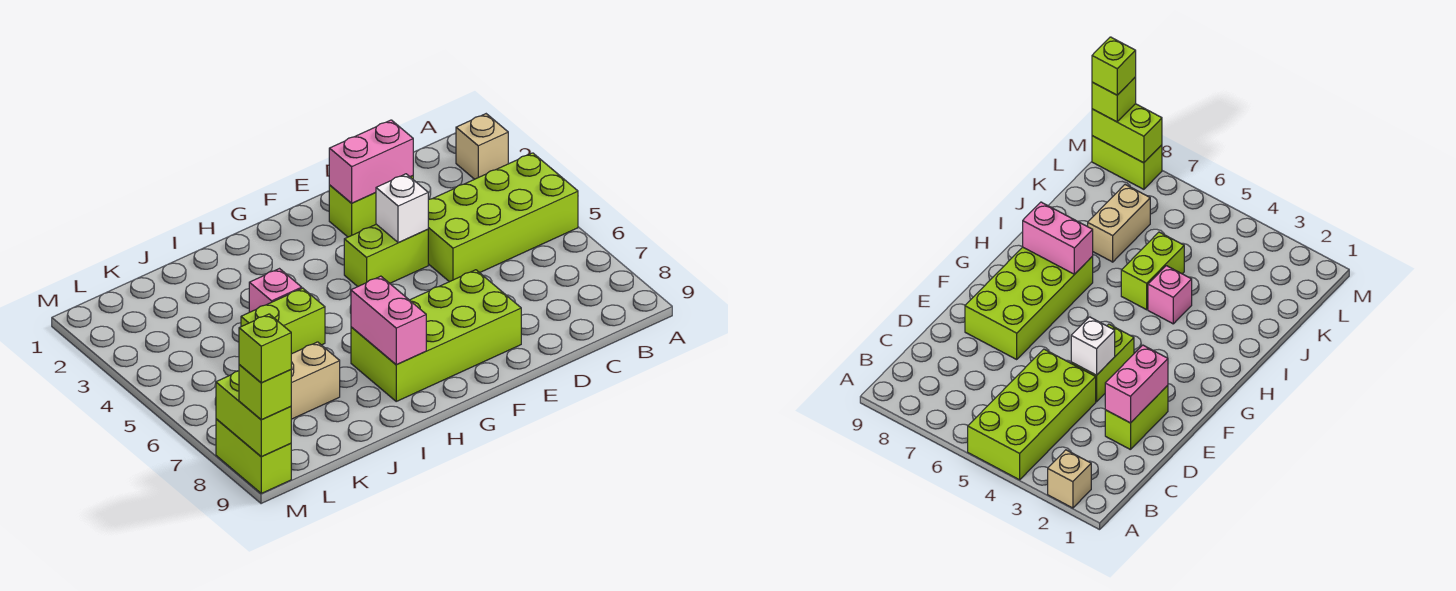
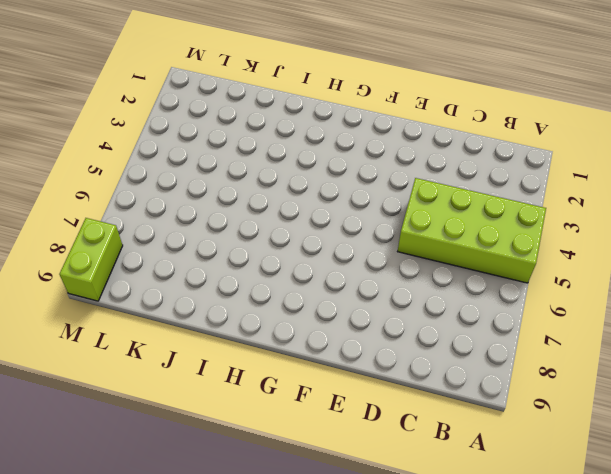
none -> tan 1x1 brick [456,114,508,179]
none -> lime 1x2 brick [329,176,413,237]
none -> lime 1x2 brick [344,224,428,287]

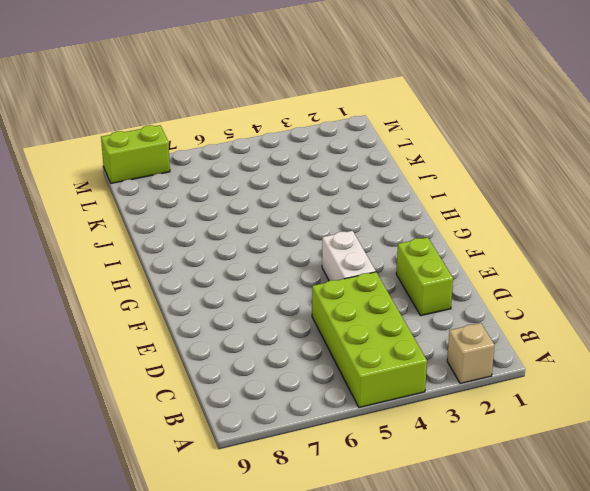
white 1x2 brick [322,231,376,281] -> lime 1x2 brick [344,224,428,287]
none -> lime 2x4 brick [351,270,521,401]
none -> pink 1x1 brick [249,269,302,312]
none -> lime 1x2 brick [241,288,325,354]

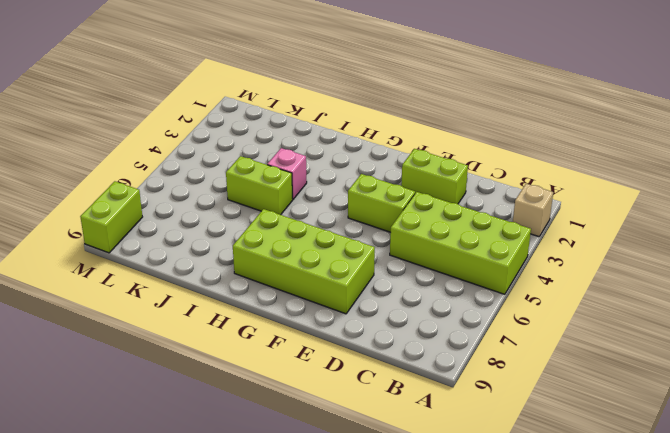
none -> tan 1x2 brick [291,342,340,419]
none -> pink 1x2 brick [329,120,413,203]
none -> white 1x1 brick [376,174,428,243]

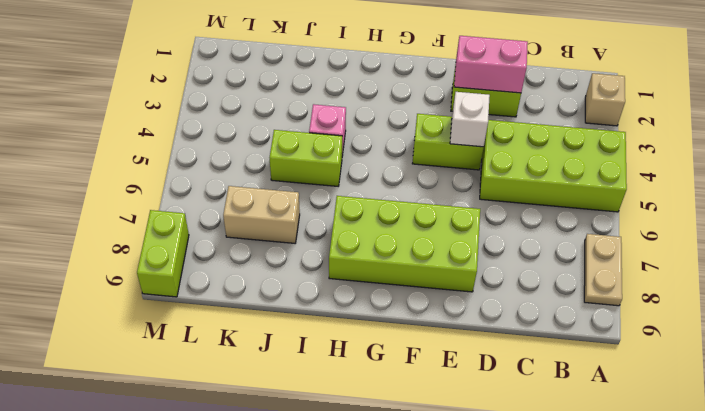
tan 1x2 plate [584,234,622,306] -> none
none -> pink 1x2 brick [351,276,426,365]
none -> lime 1x2 brick [216,371,291,456]
none -> lime 1x1 brick [239,365,291,420]

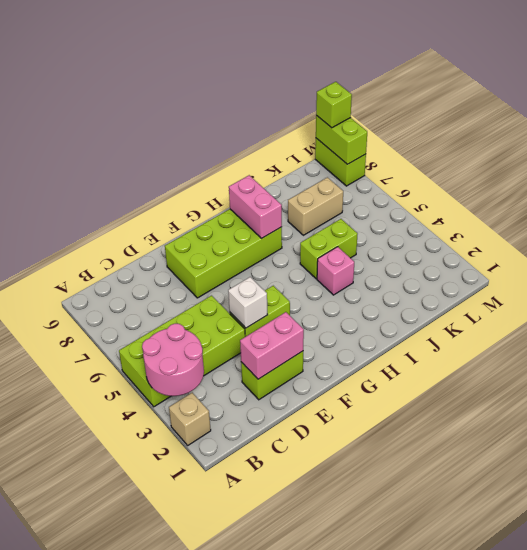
pink 2x2 round brick [142,324,204,396] -> none
none -> lime 1x1 brick [239,314,291,383]

